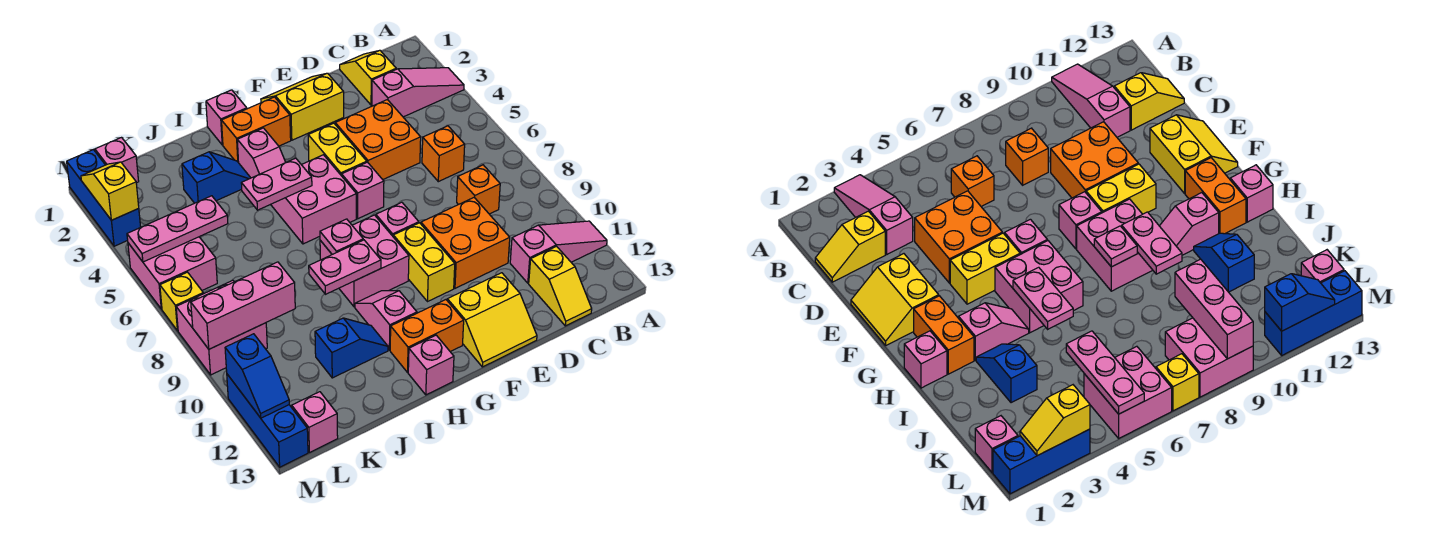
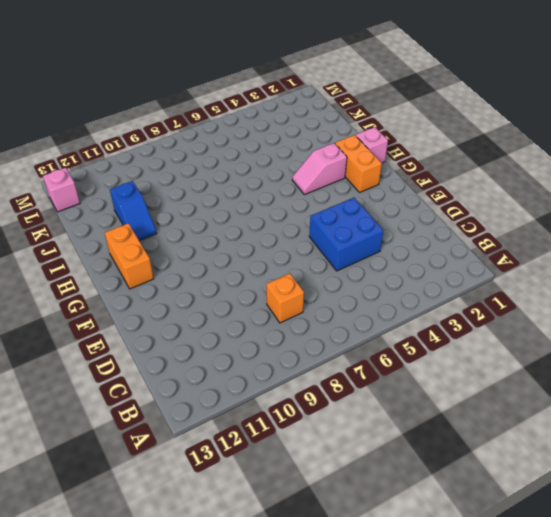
blue 2x2 brick [309,198,383,271] -> orange 2x2 brick [335,100,421,180]
none -> pink 1x3 slope [372,68,464,117]
none -> pink 1x3 slope [510,221,607,283]
none -> yellow 1x2 slope [340,50,396,105]
none -> orange 1x1 brick [422,126,465,182]

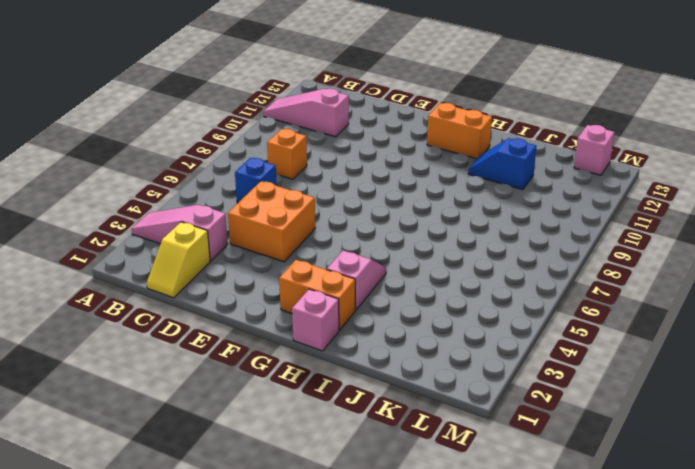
blue 1x1 brick [235,158,277,203] -> orange 1x1 brick [422,126,465,182]
none -> yellow 1x2 slope [529,246,592,326]
none -> orange 2x2 brick [421,198,510,288]
none -> yellow 2x2 slope [261,73,344,140]
none -> yellow 2x2 slope [447,273,537,367]

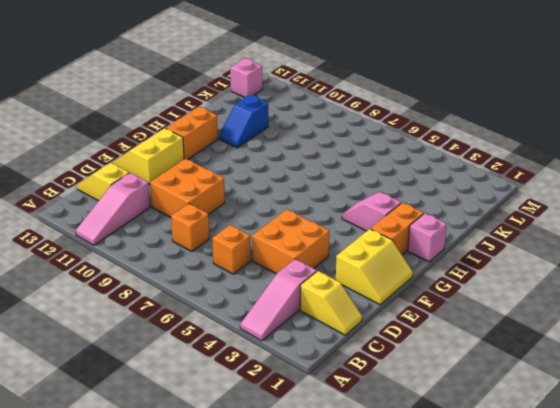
none -> yellow 1x2 brick [308,123,367,176]
none -> pink 1x1 brick [342,162,384,219]
none -> pink 1x1 brick [376,202,419,236]
none -> yellow 1x2 brick [393,223,455,302]

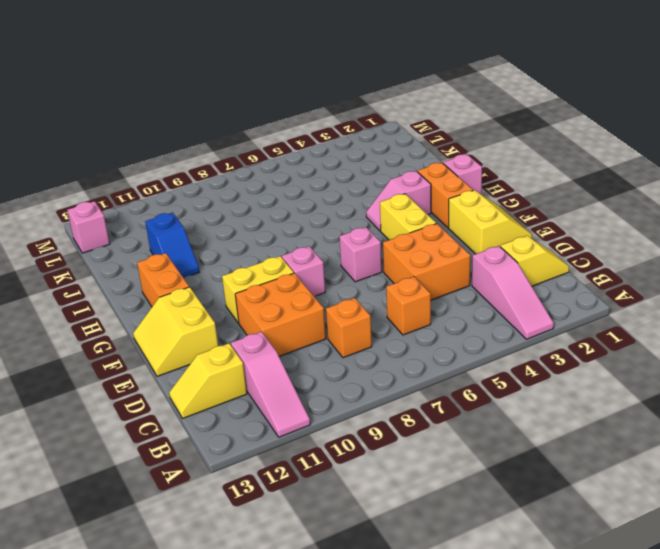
yellow 1x2 brick [380,194,436,240] -> yellow 1x2 brick turned to [308,123,367,176]
none -> pink 2x2 brick [271,155,356,244]
none -> pink 2x2 brick [320,215,409,307]
none -> pink 1x2 slope [355,291,417,350]
none -> pink 1x1 brick [408,335,454,395]

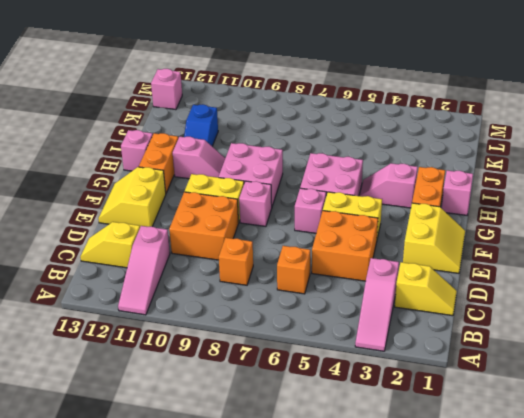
none -> blue 1x2 slope [182,152,250,203]
none -> pink 1x1 brick [95,138,139,183]
none -> pink 2x2 brick [128,237,217,309]
none -> pink 2x2 brick [176,280,267,375]

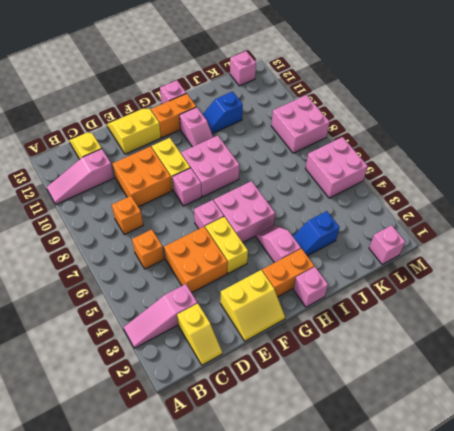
none -> blue 1x3 brick [67,150,141,246]
none -> yellow 1x1 brick [160,272,203,331]
none -> blue 1x3 brick [227,374,308,467]
none -> pink 1x2 plate [241,158,312,210]

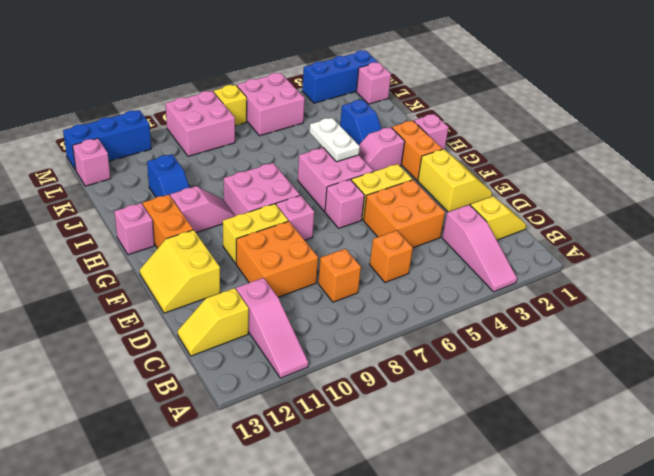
white 1x2 plate [309,118,360,162] -> pink 1x2 plate [241,158,312,210]
none -> pink 1x1 plate [320,219,363,254]
none -> pink 1x2 plate [309,240,381,294]
none -> pink 1x3 plate [127,196,228,262]
none -> pink 1x3 brick [191,262,295,349]

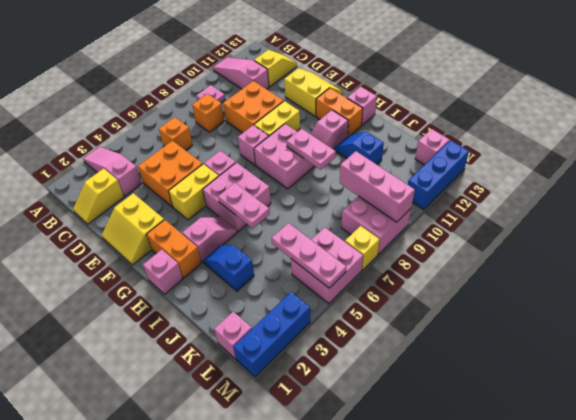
pink 1x1 plate [196,85,225,103] -> pink 1x1 plate moved to [320,219,363,254]
none -> yellow 1x2 slope [81,162,139,220]
none -> blue 1x2 slope [225,334,289,418]

